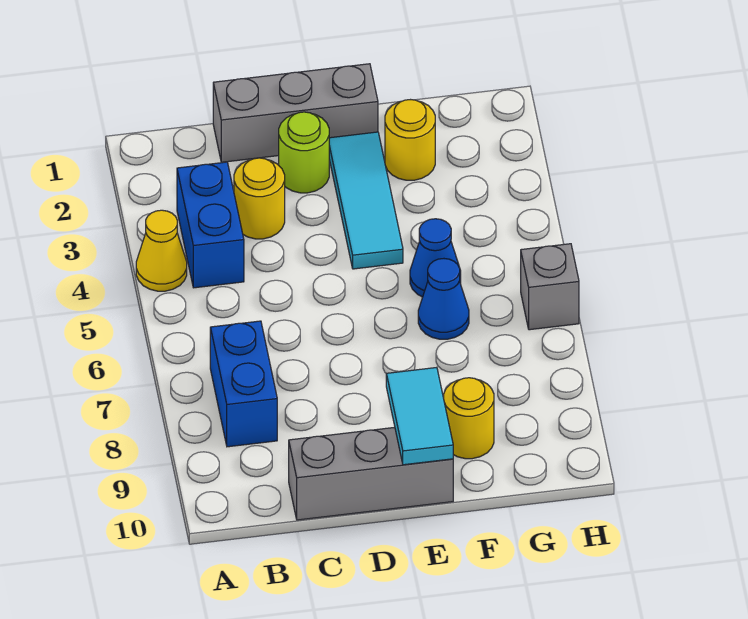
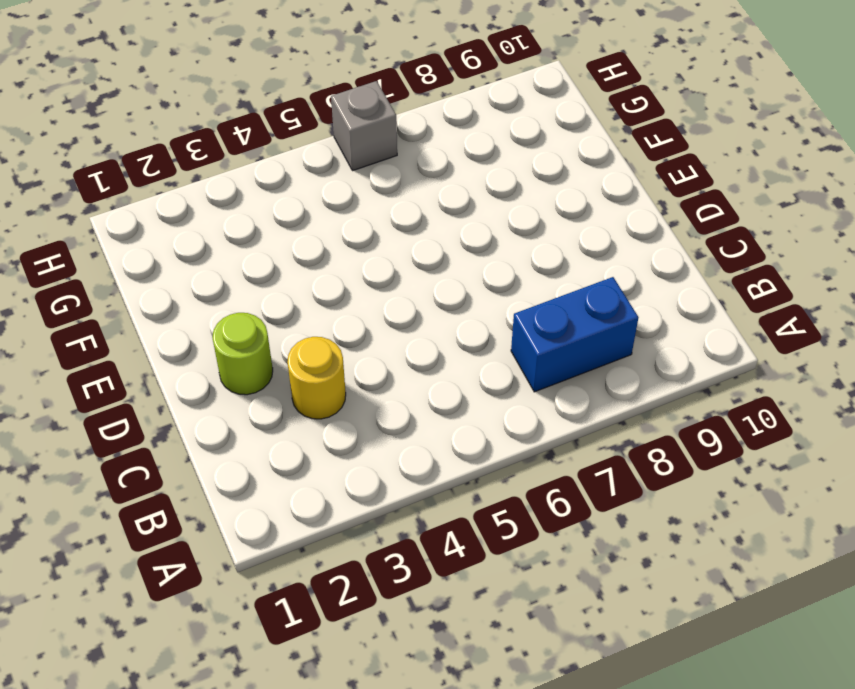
none -> yellow 1x1 cone [136,210,187,291]
none -> blue 1x2 brick [177,162,244,288]
none -> grey 1x3 brick [213,64,378,162]

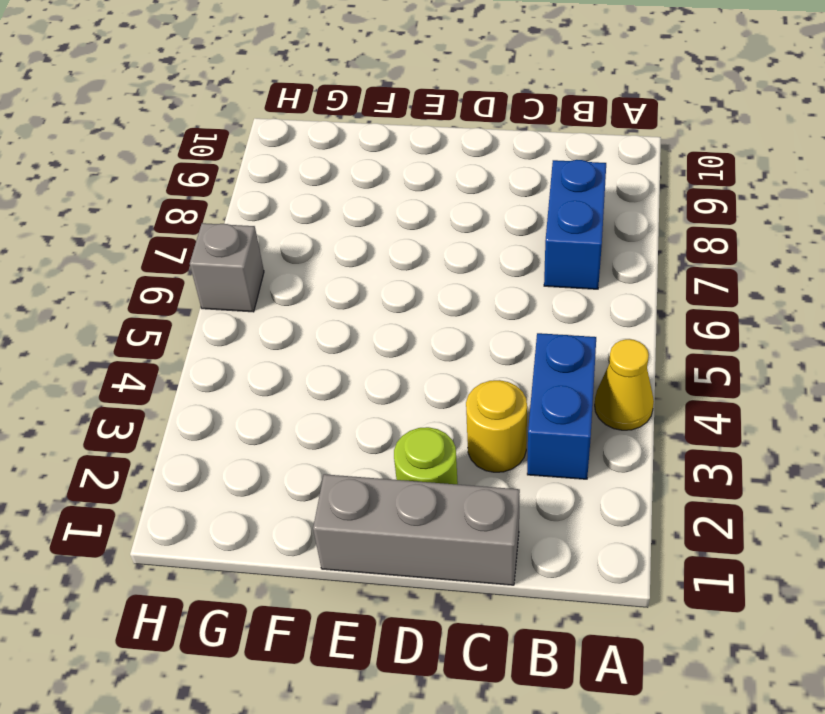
none -> grey 1x3 brick [289,427,453,520]
none -> cyan 1x3 tile [329,132,403,269]
none -> yellow 1x1 round brick [385,100,435,180]

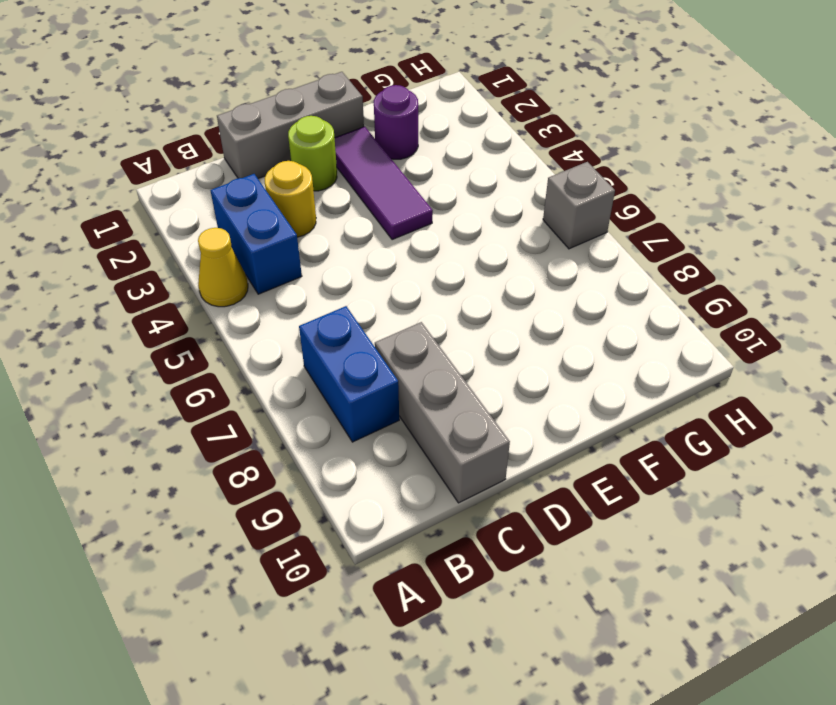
grey 1x3 brick [375,322,510,503] -> grey 1x3 brick turned to [289,427,453,520]
purple 1x3 tile [335,127,433,240] -> cyan 1x3 tile [329,132,403,269]
purple 1x1 round brick [374,85,418,159] -> yellow 1x1 round brick [385,100,435,180]
none -> blue 1x1 cone [410,219,461,297]
none -> blue 1x1 cone [418,259,469,339]
none -> yellow 1x1 round brick [444,378,494,459]

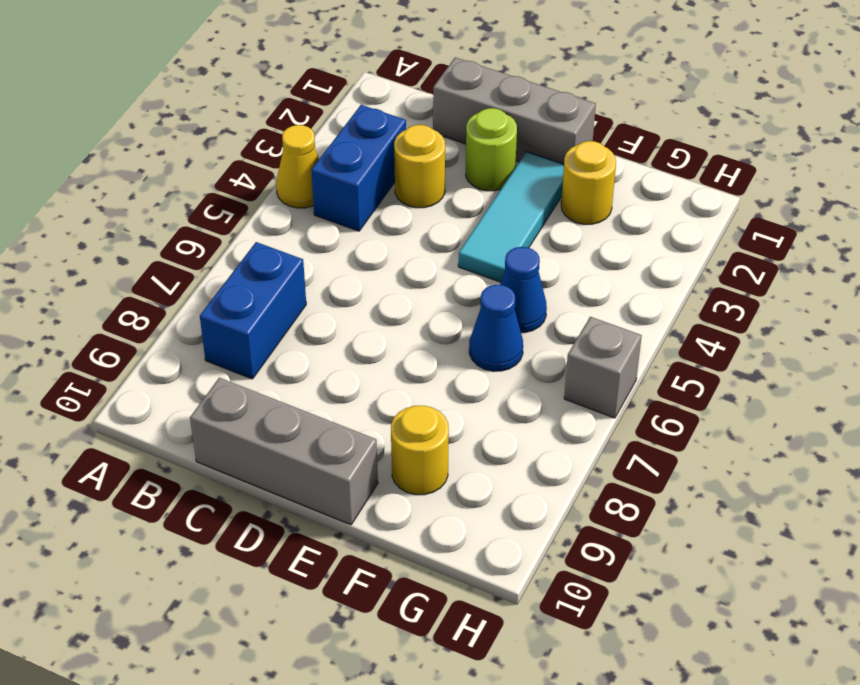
none -> cyan 1x2 tile [386,367,453,465]

